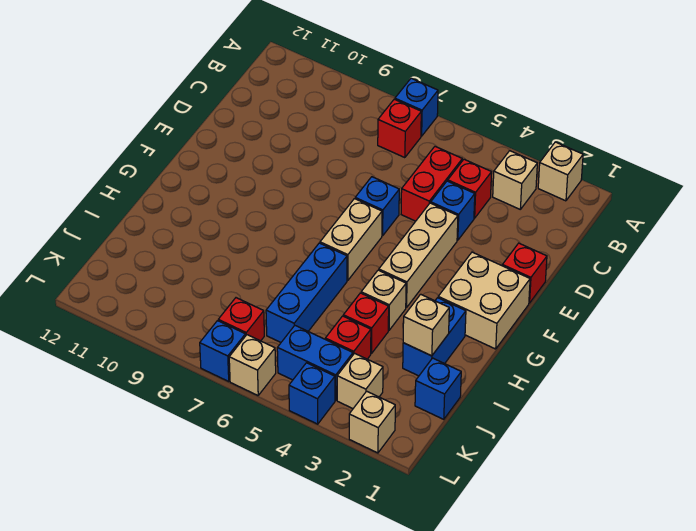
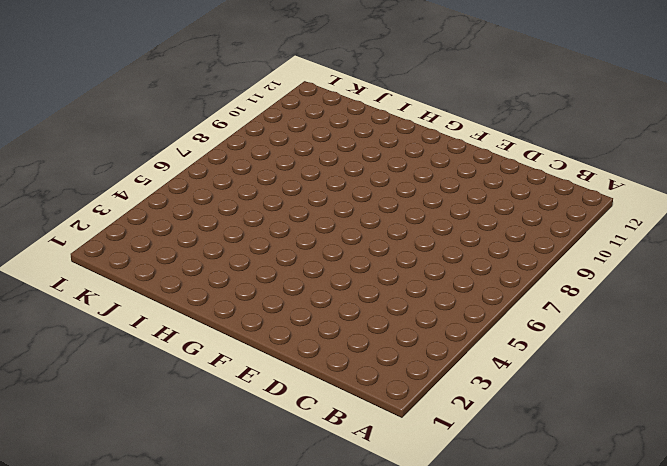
none -> tan 1x1 brick [538,142,583,201]
none -> blue 1x1 brick [395,78,438,136]
none -> tan 1x1 brick [493,151,537,209]

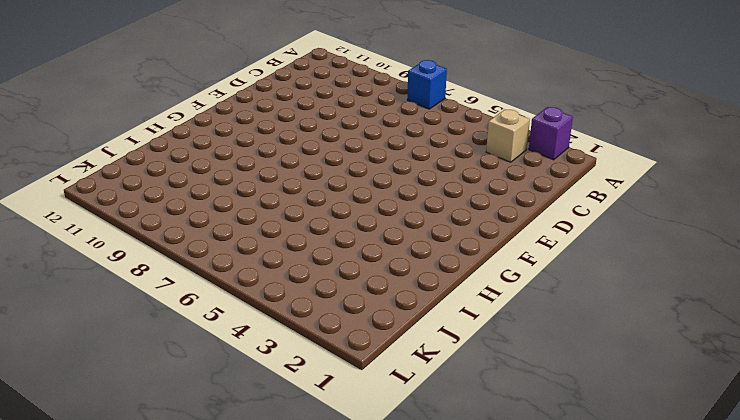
purple 1x1 brick [529,107,573,160] -> tan 1x1 brick [538,142,583,201]
none -> red 1x1 brick [378,99,421,158]
none -> red 1x1 brick [448,159,492,218]
none -> red 1x2 brick [401,147,462,221]

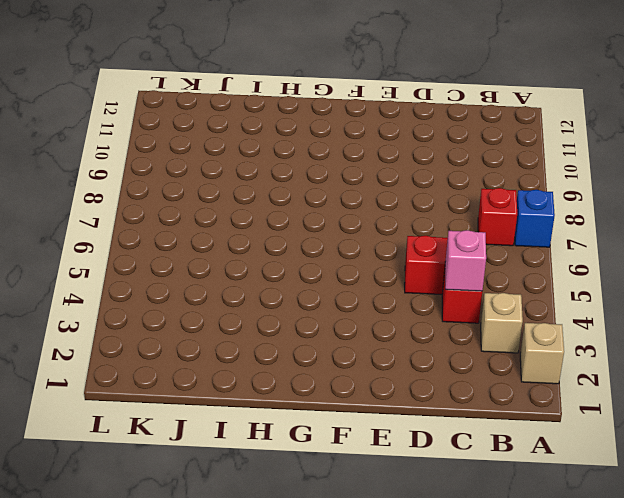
pink 1x1 brick [445,230,486,291] -> none
none -> blue 1x1 brick [431,181,475,240]
none -> red 1x1 brick [502,243,547,303]
none -> tan 1x3 brick [379,203,458,308]

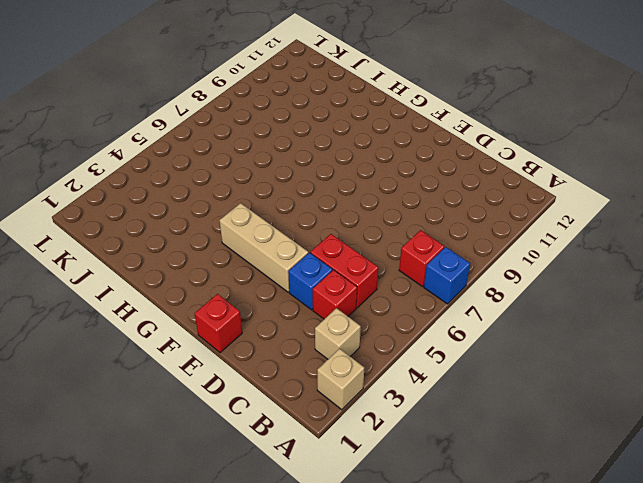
none -> blue 1x1 brick [355,177,399,236]
none -> tan 2x2 brick [438,252,530,349]
none -> tan 1x2 brick [320,199,382,280]

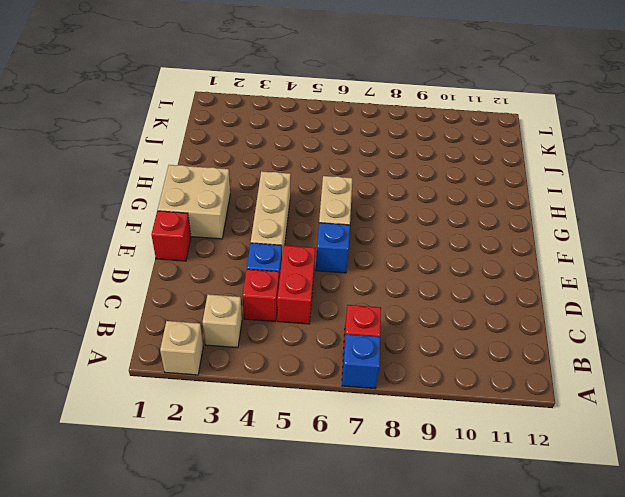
none -> blue 1x2 brick [403,298,466,376]
none -> tan 1x1 brick [361,270,406,330]
none -> blue 1x3 brick [266,243,347,342]

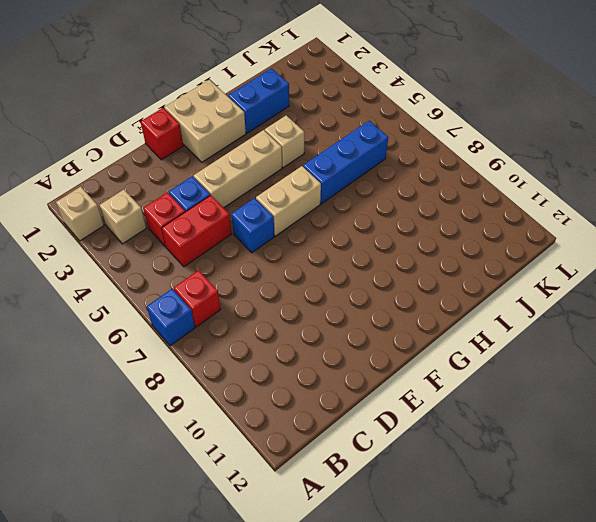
none -> red 1x1 brick [343,293,389,354]
none -> blue 1x1 brick [415,358,461,419]
none -> red 1x1 brick [325,316,371,359]

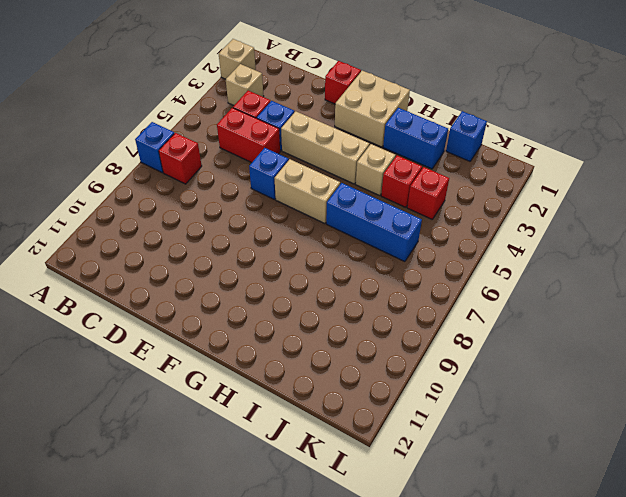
none -> tan 1x1 brick [337,353,383,408]
none -> blue 1x2 brick [277,326,353,400]
none -> red 1x1 brick [218,298,264,341]

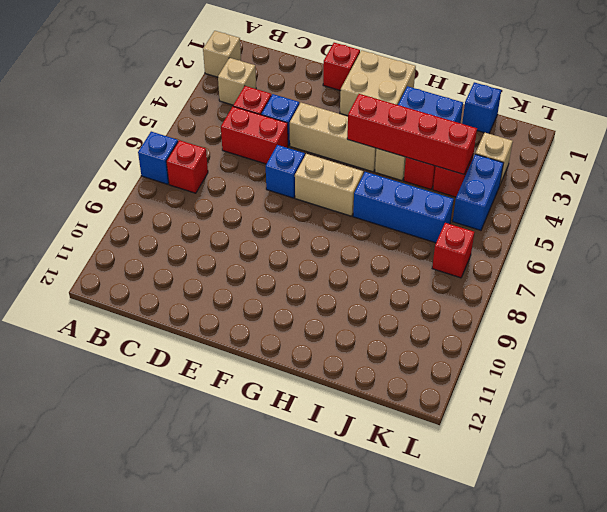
red 1x4 brick [347,94,477,174] -> none
none -> tan 1x1 brick [349,391,395,453]
none -> blue 1x1 brick [289,363,335,424]
none -> tan 1x1 brick [229,335,276,395]

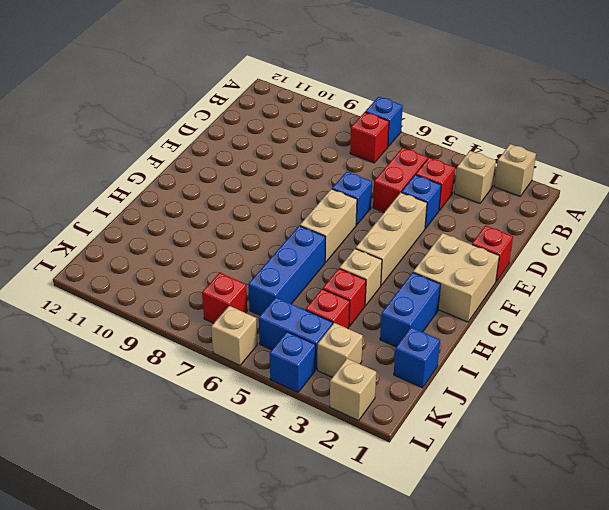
none -> blue 1x1 brick [200,321,246,381]
none -> tan 1x1 brick [403,294,449,356]

